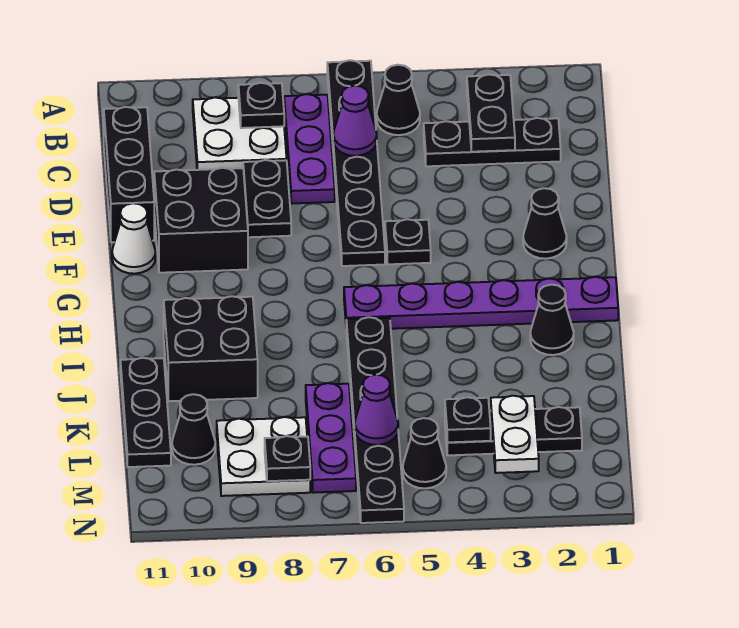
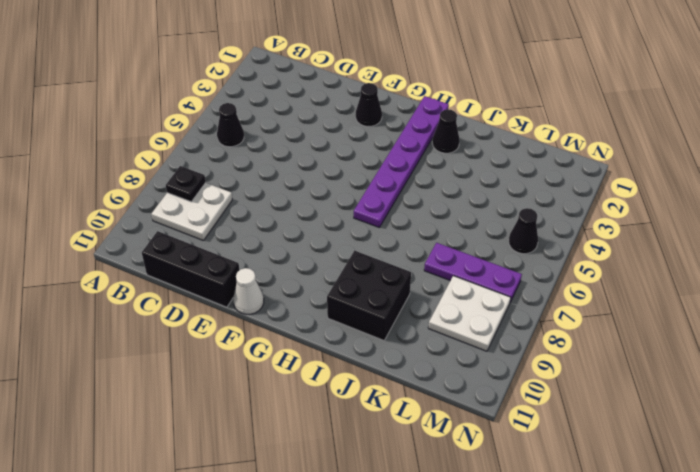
none -> black 1x6 plate [327,60,385,266]
none -> purple 1x3 plate [284,94,335,204]
none -> black 1x3 plate [424,118,561,166]

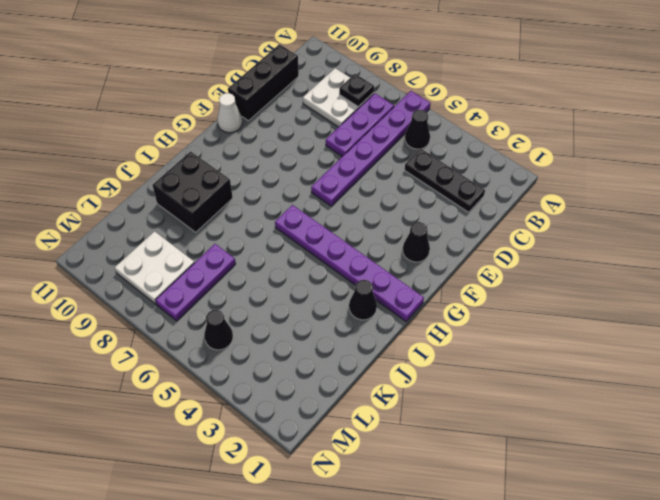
purple 1x6 plate [311,91,430,206] -> black 1x6 plate [327,60,385,266]
none -> black 1x2 plate [243,160,291,237]
none -> black 2x2 brick [154,168,248,273]
none -> black 1x1 plate [385,219,431,264]

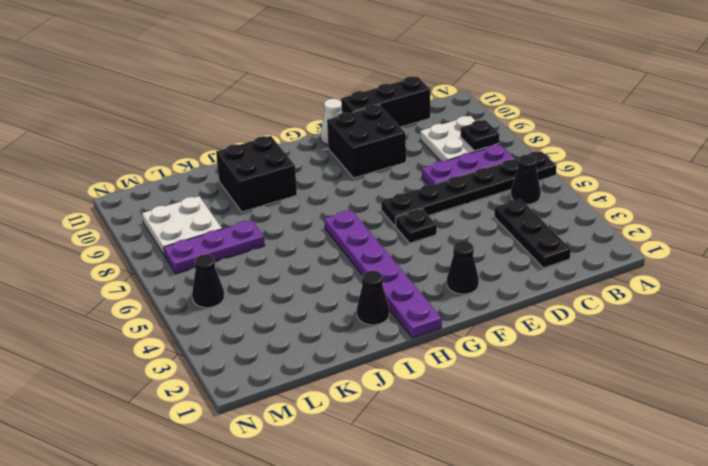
none -> black 1x2 plate [243,160,291,237]
none -> black 1x6 plate [346,317,404,523]
none -> black 1x3 plate [120,358,171,467]

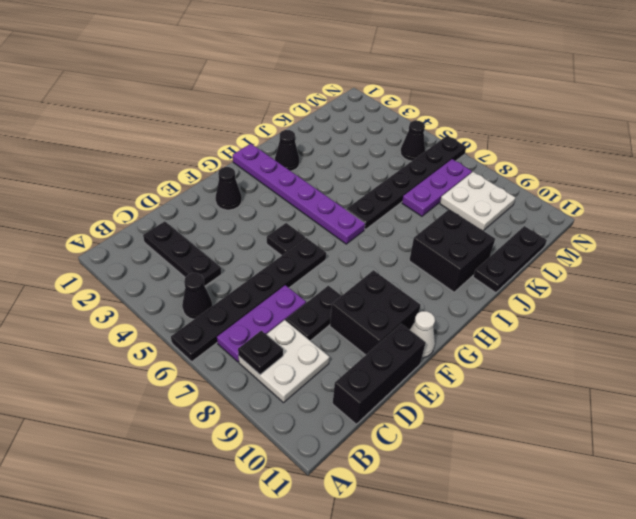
none -> black 1x3 plate [445,407,582,455]
none -> black 1x1 cone [172,394,215,465]
none -> black 1x2 plate [467,74,515,152]

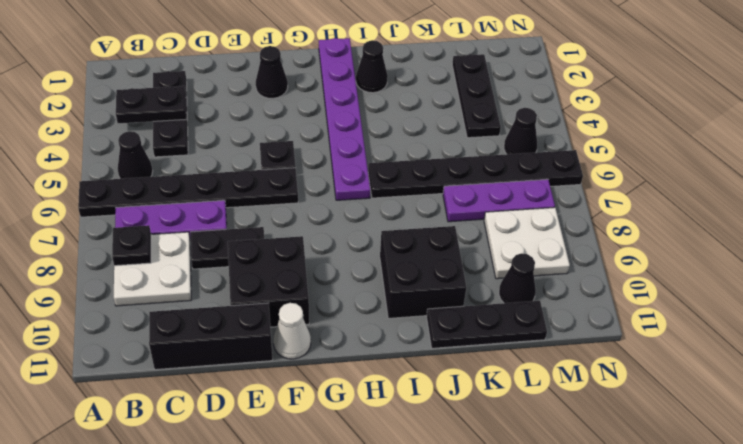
none -> purple 1x1 cone [333,86,377,156]
none -> white 1x2 plate [491,396,539,473]
none -> black 1x1 plate [445,397,491,442]

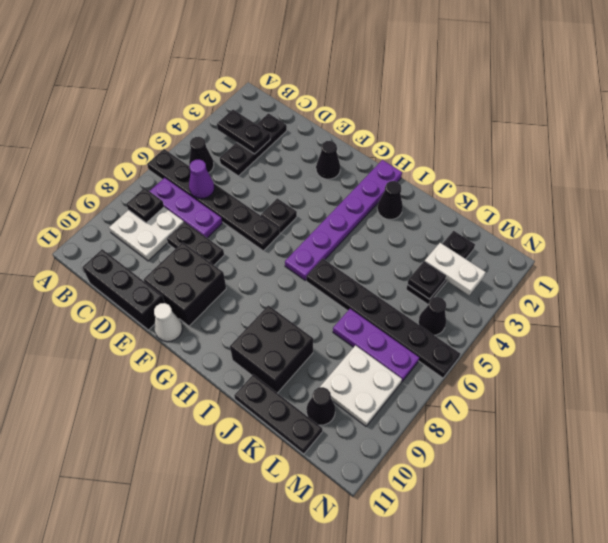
none -> purple 1x1 cone [355,375,398,445]
none -> black 1x1 plate [265,436,310,481]

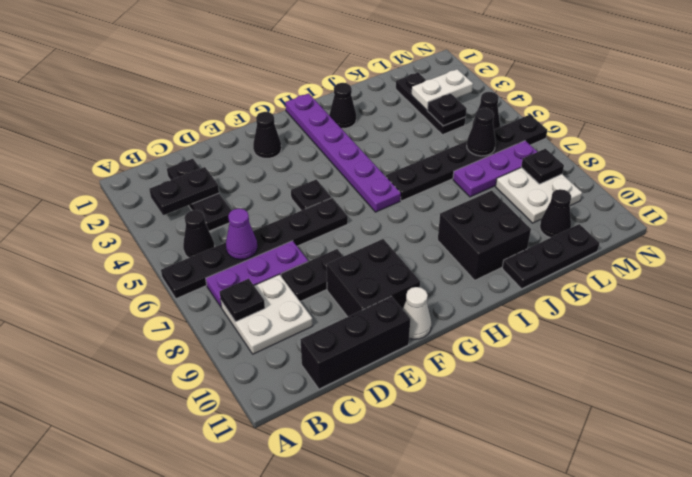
black 1x1 cone [467,108,496,156] -> purple 1x1 cone [355,375,398,445]

